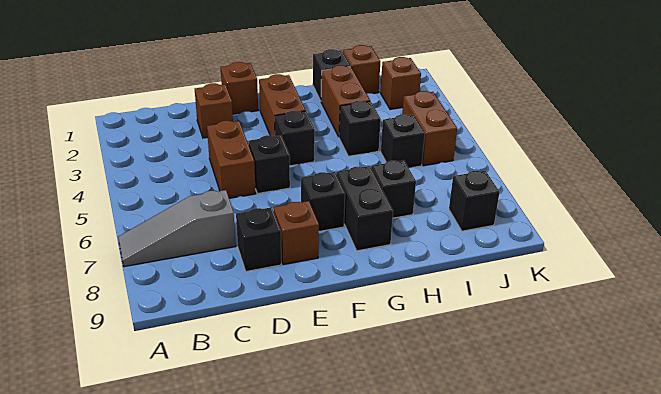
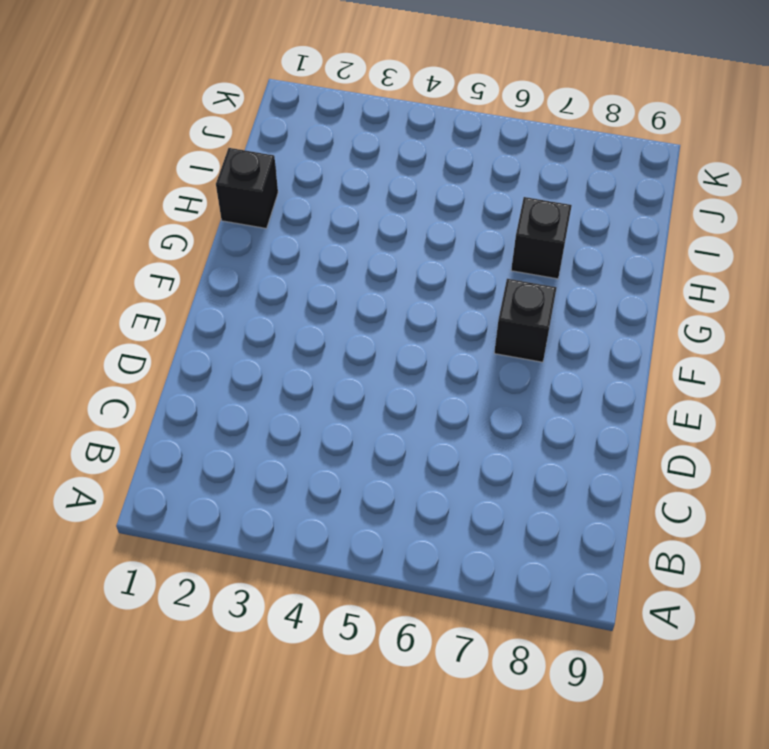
none -> grey 1x3 slope [118,190,236,267]
none -> brown 1x1 brick [195,83,233,138]
none -> brown 1x2 brick [207,121,256,198]

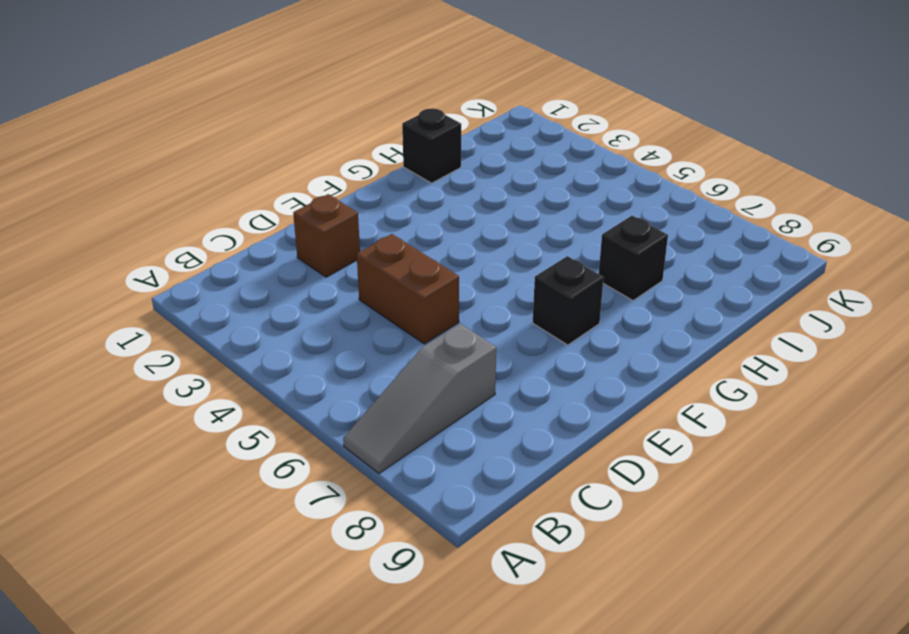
none -> black 1x1 brick [236,207,281,271]
none -> brown 1x1 brick [221,62,258,114]
none -> black 1x1 brick [248,135,290,194]

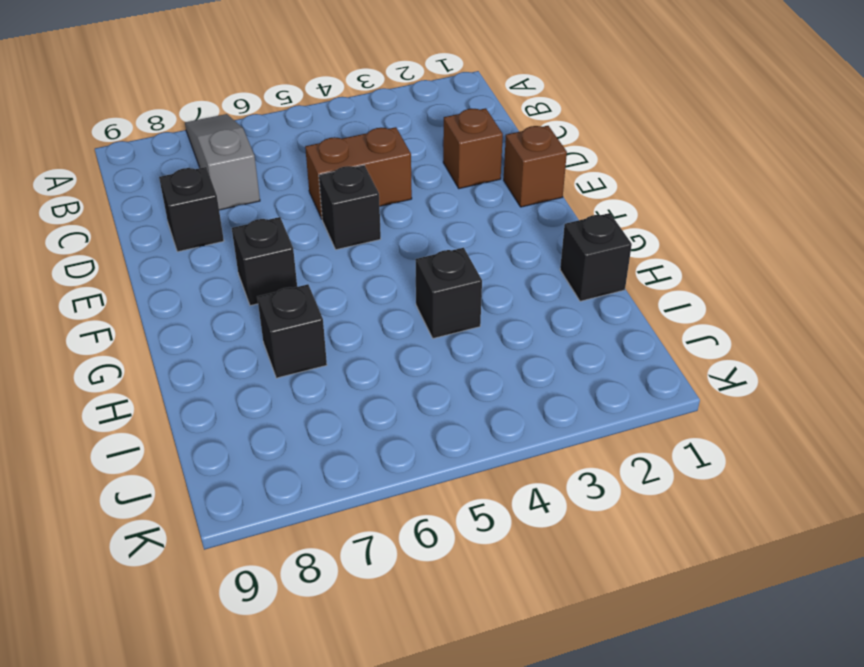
none -> brown 1x1 brick [274,201,319,265]
none -> brown 1x2 brick [259,74,306,136]
none -> black 1x1 brick [275,111,315,166]

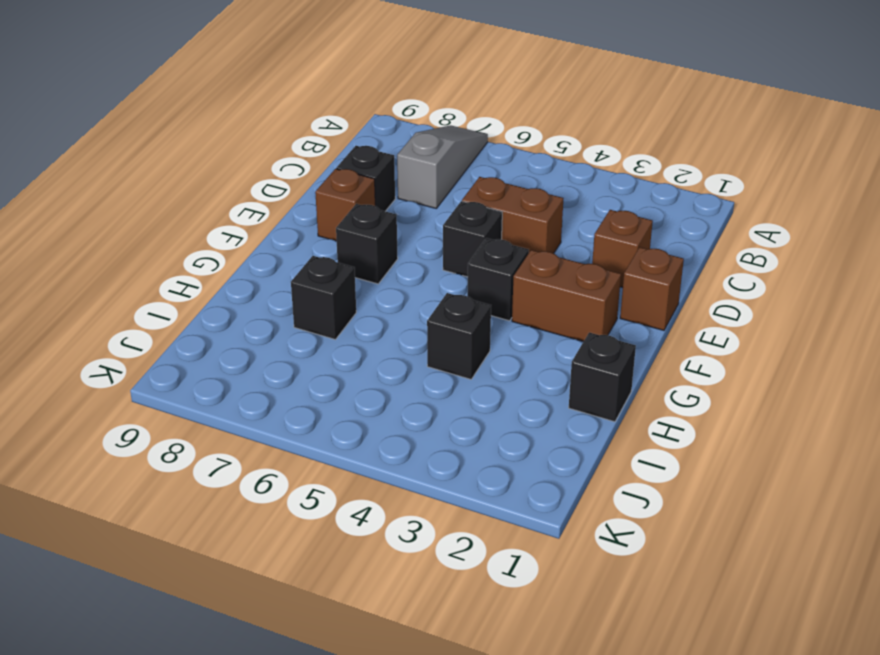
none -> black 1x2 brick [336,166,393,251]
none -> brown 1x2 brick [321,66,370,137]
none -> brown 1x1 brick [343,45,380,94]

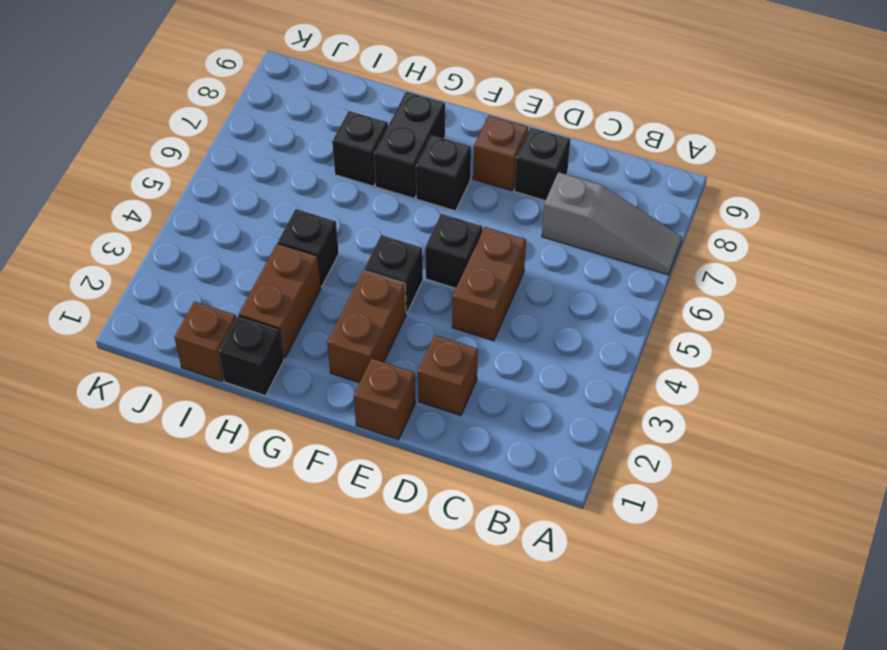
none -> black 1x1 brick [381,115,425,168]
none -> brown 1x1 brick [381,57,421,109]
none -> brown 1x2 brick [402,91,457,166]

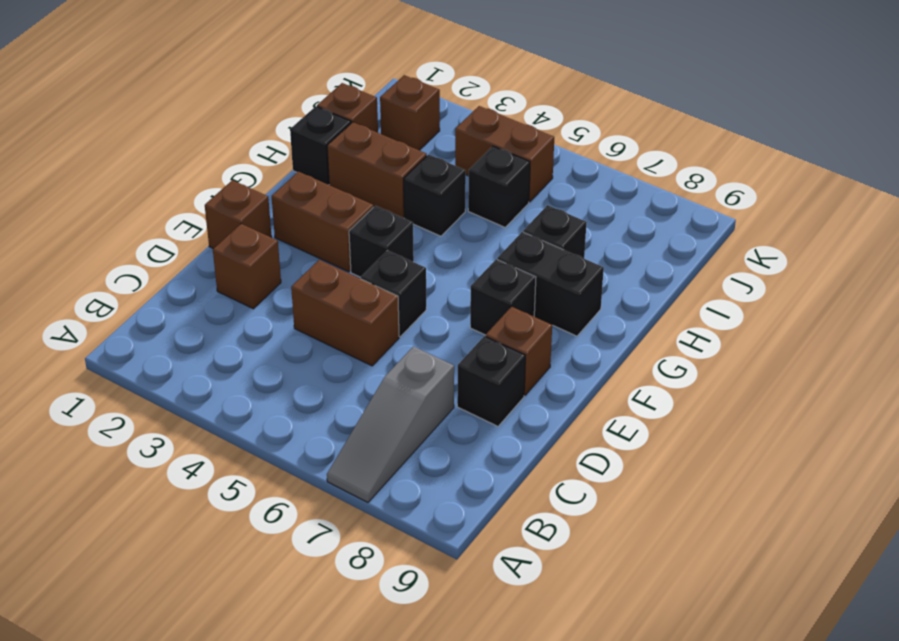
none -> black 1x1 brick [449,171,500,231]

